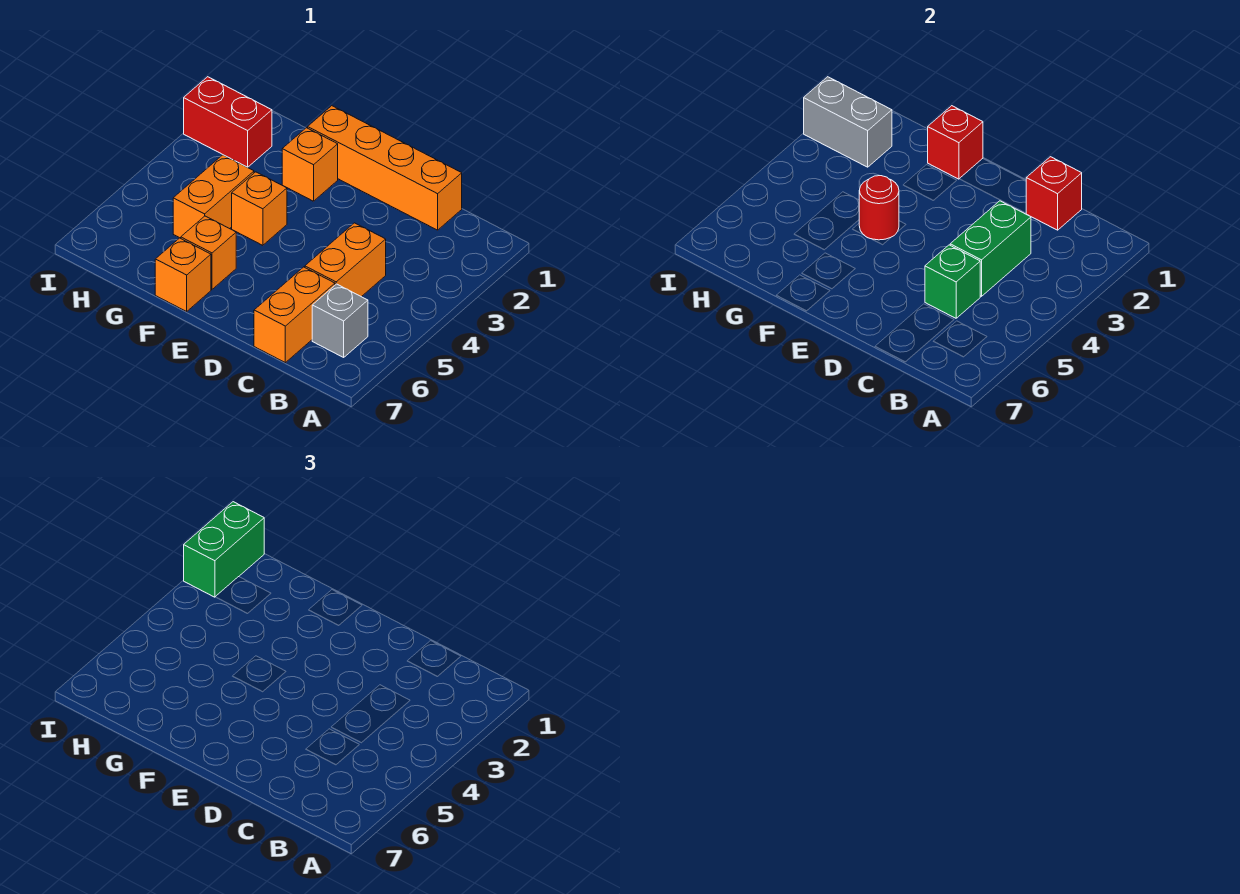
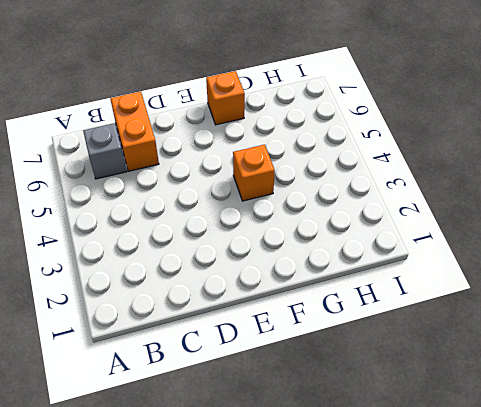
none -> orange 1x4 brick [308,106,462,230]
none -> orange 1x2 brick [305,223,386,297]
none -> orange 1x1 brick [282,128,338,201]

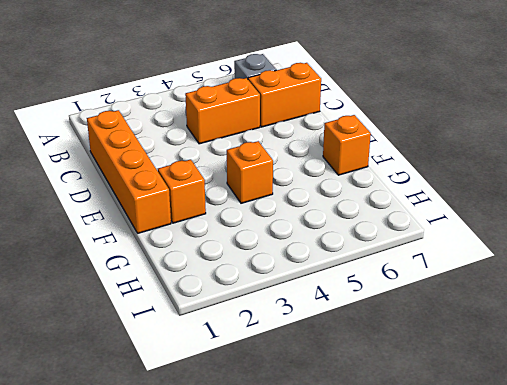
none -> orange 1x1 brick [181,216,236,289]
none -> orange 1x2 brick [173,155,254,238]
none -> red 1x2 brick [184,77,272,167]

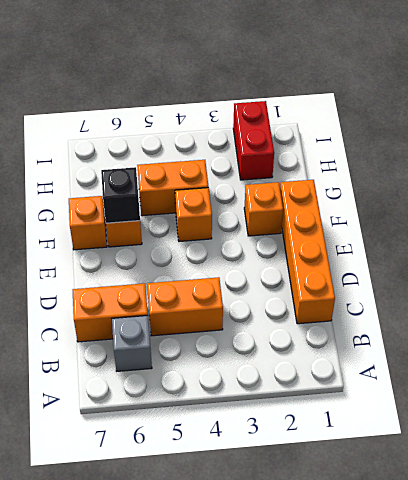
black 1x1 brick [101,167,140,223] -> none
none -> red 1x1 brick [1026,157,1082,230]
none -> green 1x2 brick [950,201,1031,296]
none -> green 1x1 brick [925,245,981,318]

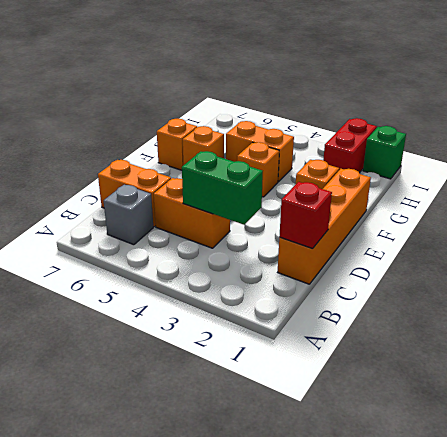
green 1x1 brick [363,126,406,179] -> green 1x1 brick moved to [925,245,981,318]
none -> red 1x1 brick [928,106,983,179]
none -> red 1x1 round brick [859,176,899,240]
none -> grey 1x2 brick [804,77,892,167]

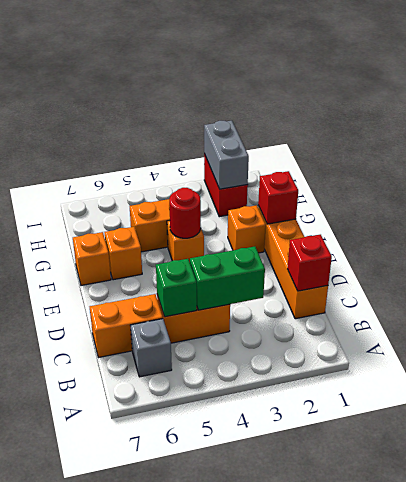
none -> green 1x2 brick [184,502,264,597]

